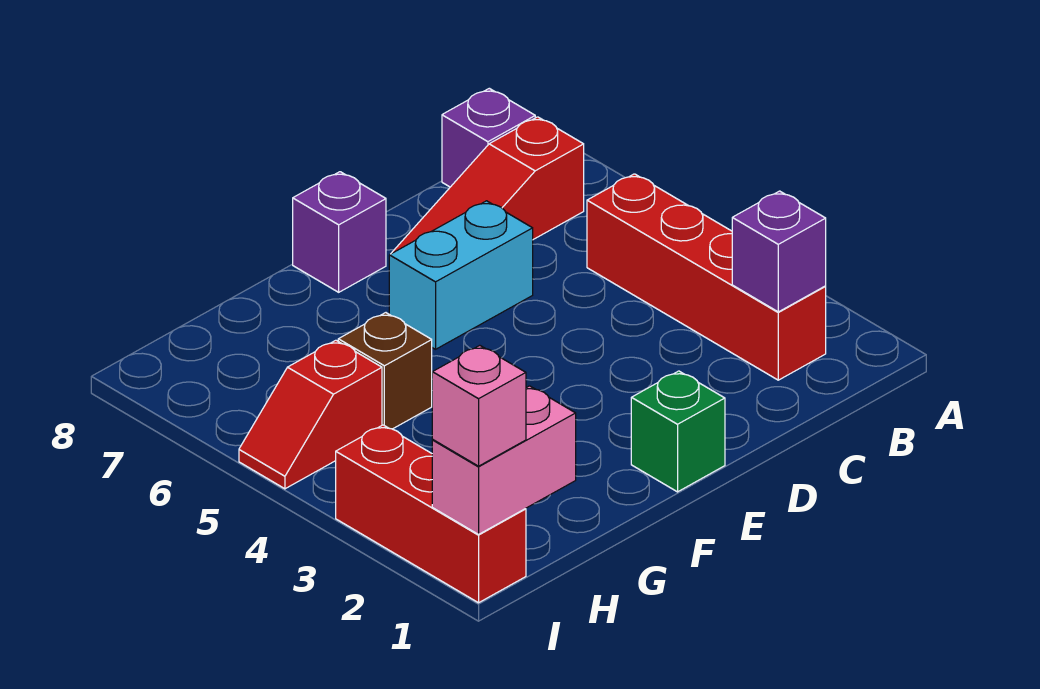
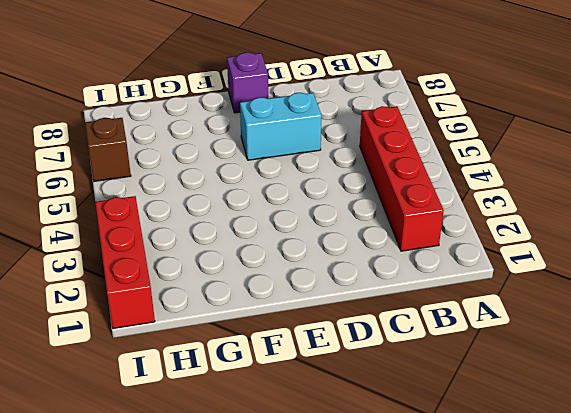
brown 1x1 brick [85,118,131,181] -> brown 1x1 brick moved to [338,313,432,429]
none -> red 1x3 slope [391,117,584,254]
none -> purple 1x1 brick [442,88,535,187]
none -> green 1x1 brick [631,371,725,492]

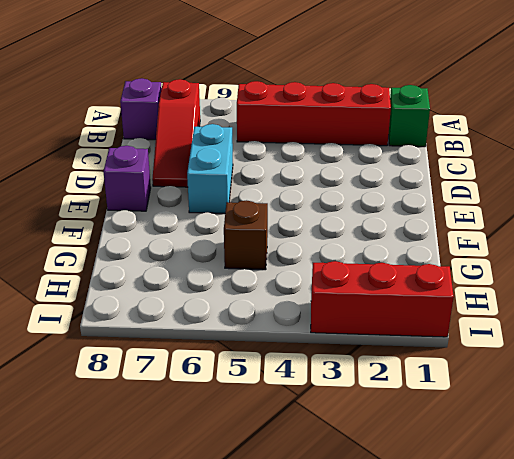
green 1x1 brick [388,85,430,147] -> green 1x1 brick moved to [631,371,725,492]
none -> red 1x2 slope [239,340,382,489]
none -> purple 1x1 brick [732,191,826,312]
none -> pink 1x2 brick [432,386,576,534]

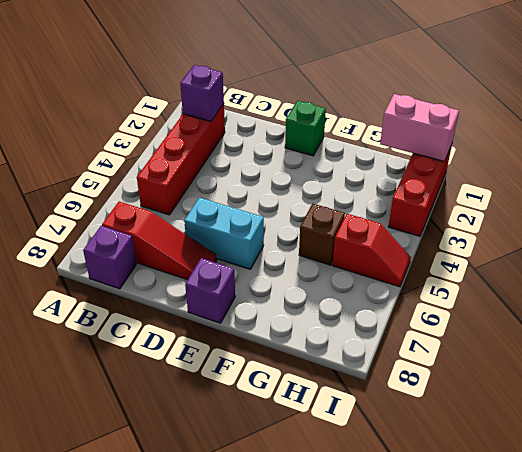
none -> pink 1x1 brick [432,345,526,466]

